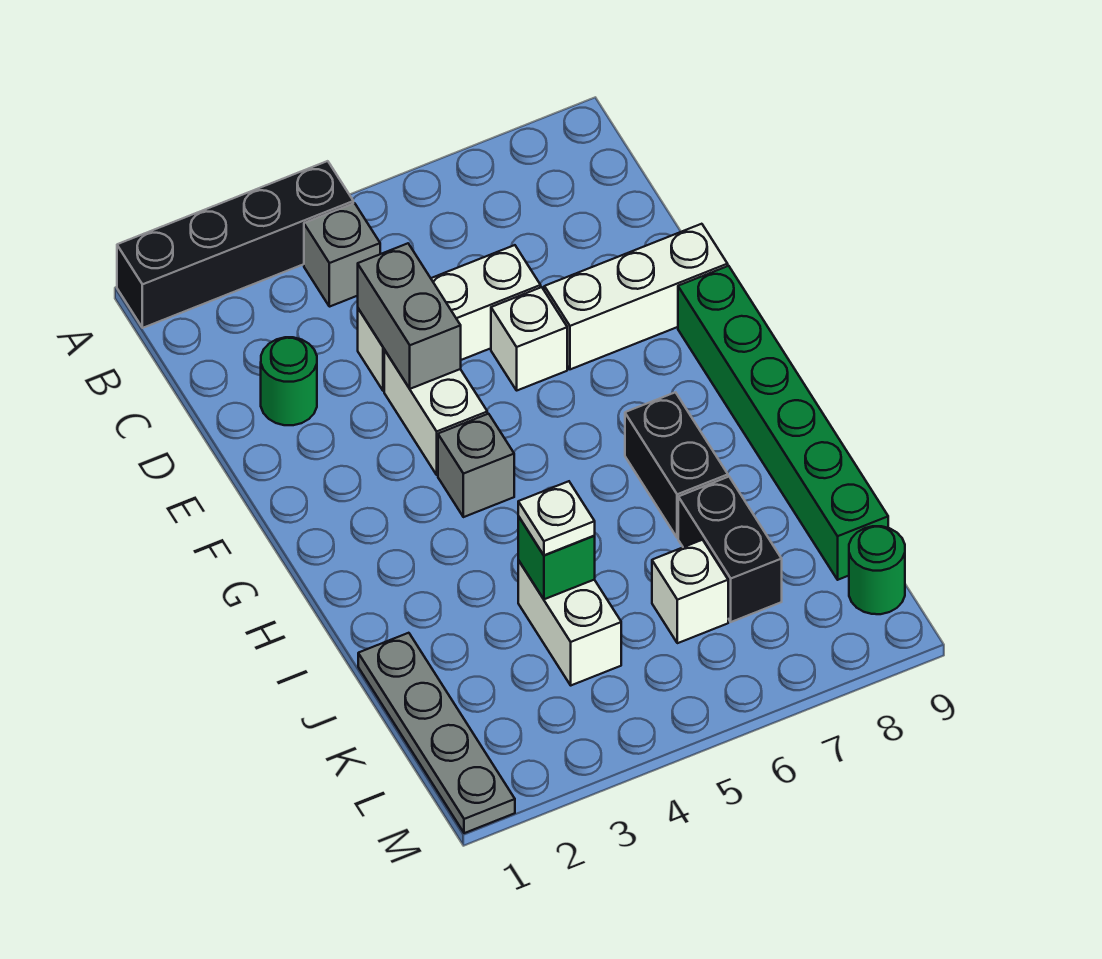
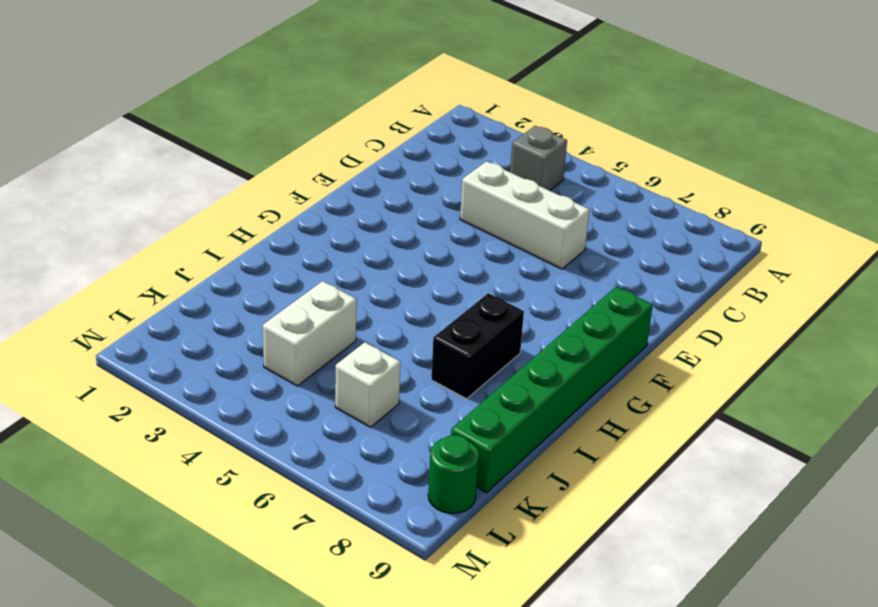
none -> black 1x4 brick [117,161,353,328]
none -> green 1x1 round brick [261,337,317,425]
none -> white 1x2 brick [384,350,487,475]

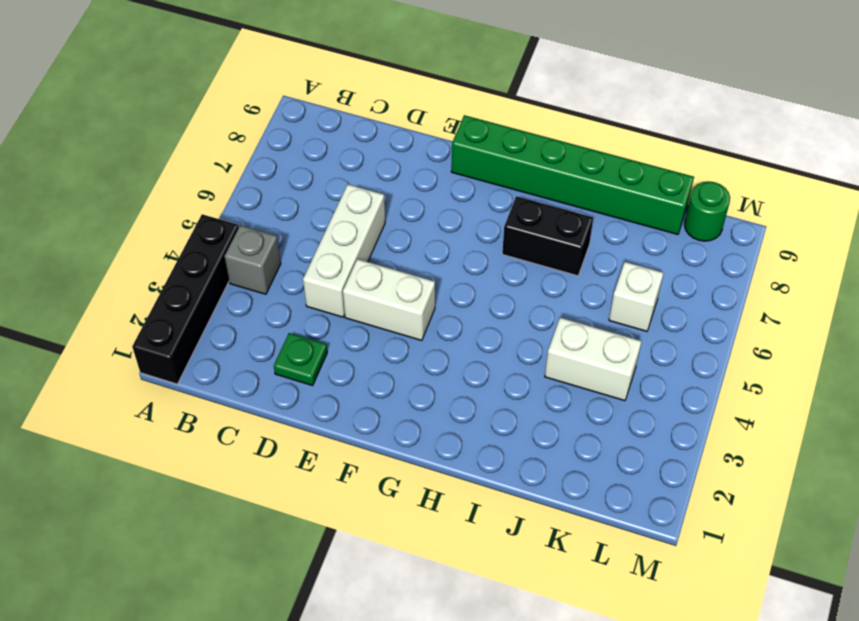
green 1x1 plate [274,333,327,386] -> green 1x1 round brick [261,337,317,425]
none -> white 1x1 brick [491,287,567,390]
none -> white 1x3 brick [544,224,728,369]
none -> grey 1x1 brick [438,414,514,517]

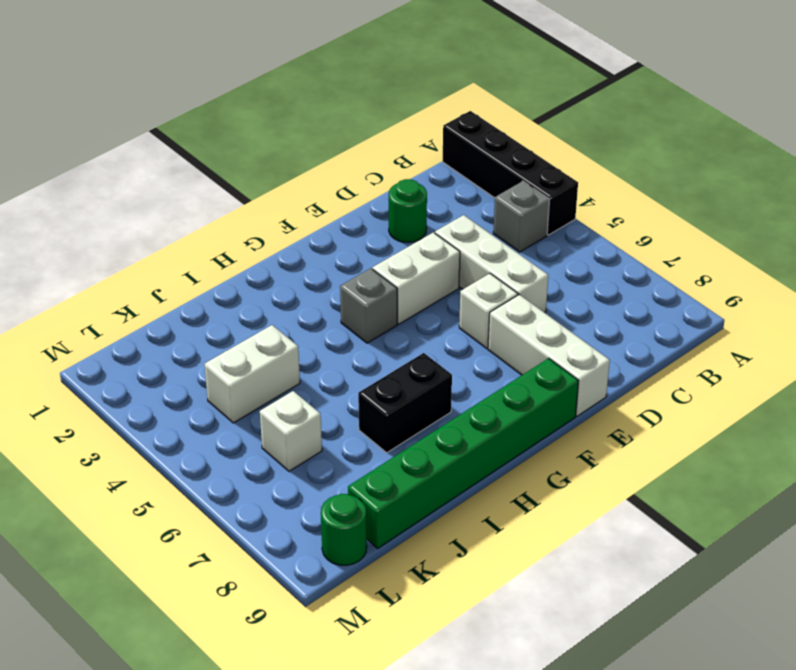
none -> grey 1x4 plate [358,633,515,833]
none -> black 1x2 brick [678,477,782,622]
none -> grey 1x2 brick [358,243,461,389]

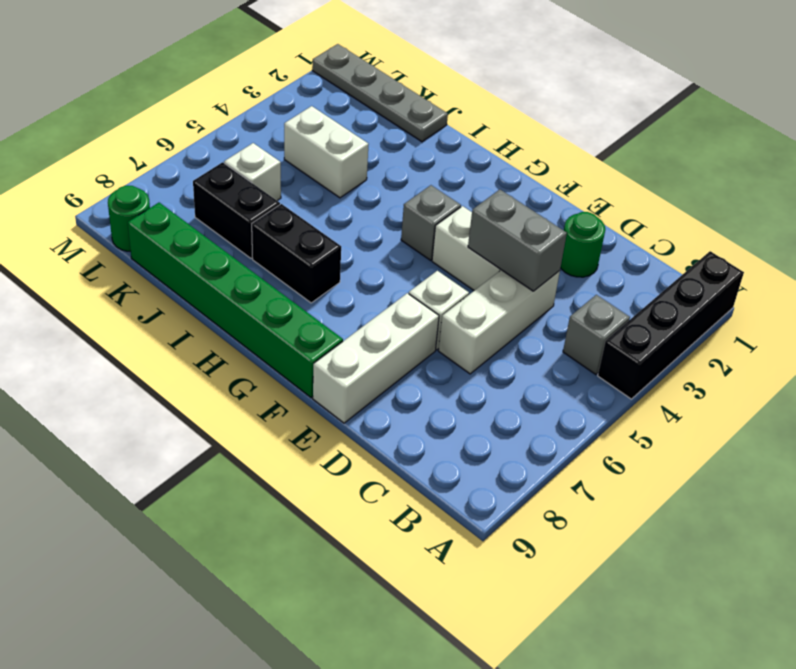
none -> green 1x1 brick [518,516,595,599]
none -> white 1x1 plate [518,481,595,555]

